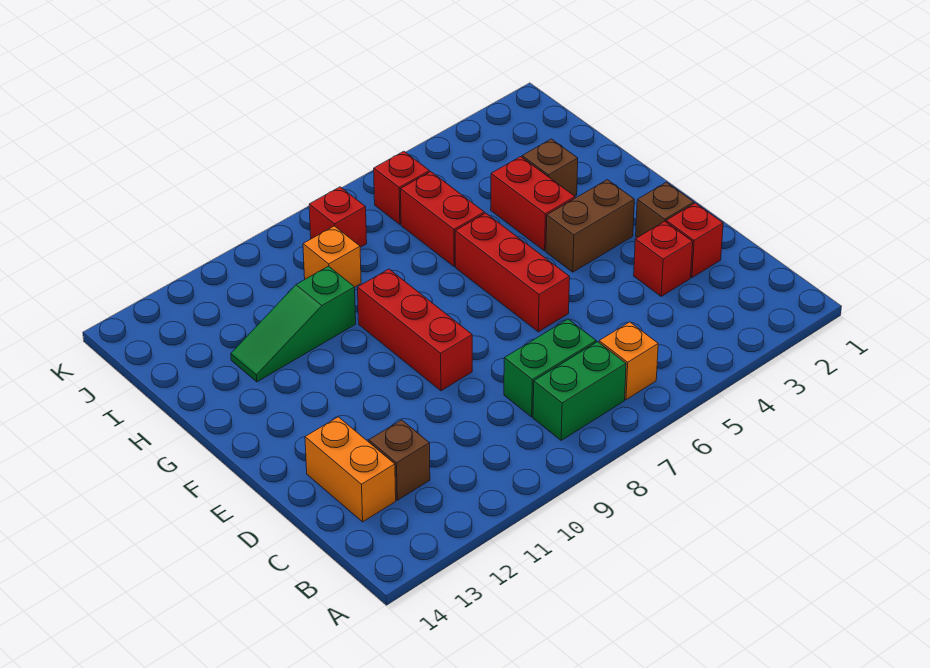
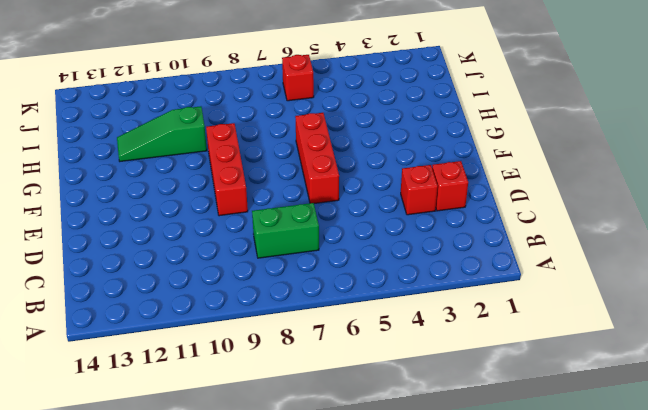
none -> orange 1x1 brick [599,322,658,400]
none -> green 1x2 brick [533,342,626,440]
none -> brown 1x1 brick [369,420,430,500]

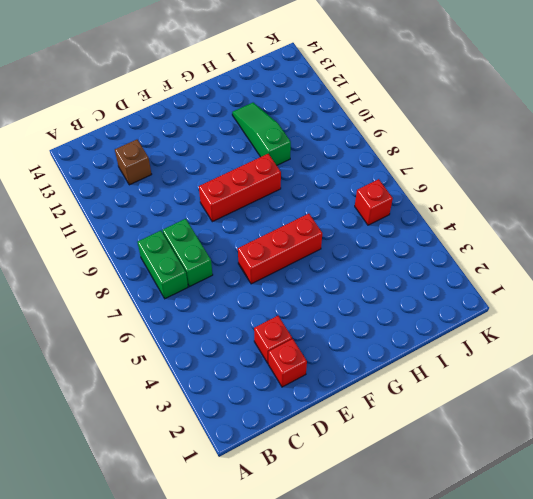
none -> orange 1x1 brick [599,322,658,400]
none -> orange 1x2 brick [305,417,396,522]
none -> brown 1x1 brick [636,182,694,238]

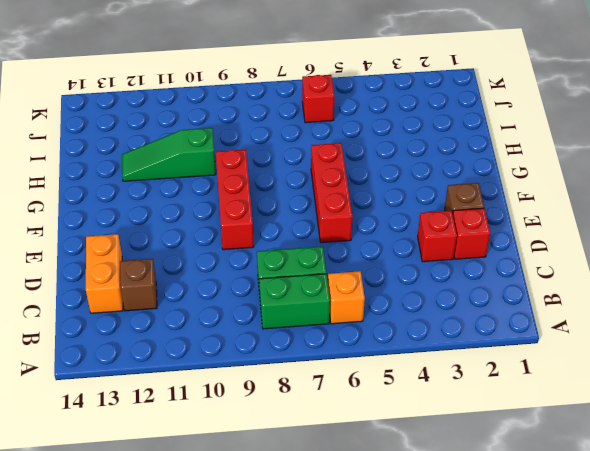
none -> brown 1x2 brick [546,180,634,272]
none -> red 1x2 brick [491,157,575,251]
none -> brown 1x1 brick [522,139,578,196]

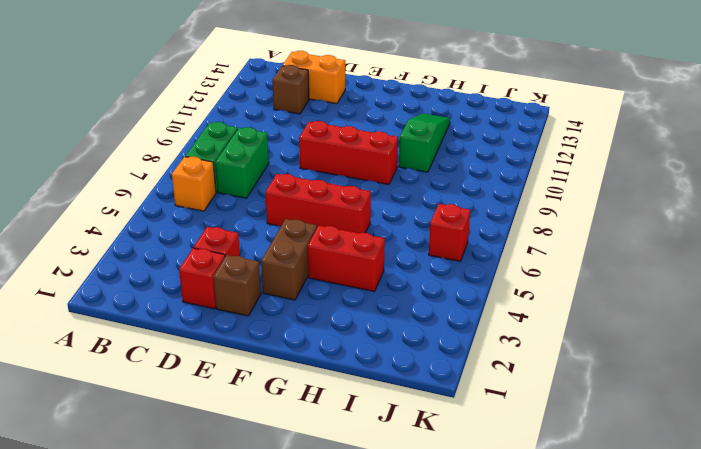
none -> brown 1x1 brick [522,139,578,196]
none -> red 1x2 brick [401,172,484,266]
none -> orange 1x1 brick [303,226,361,287]

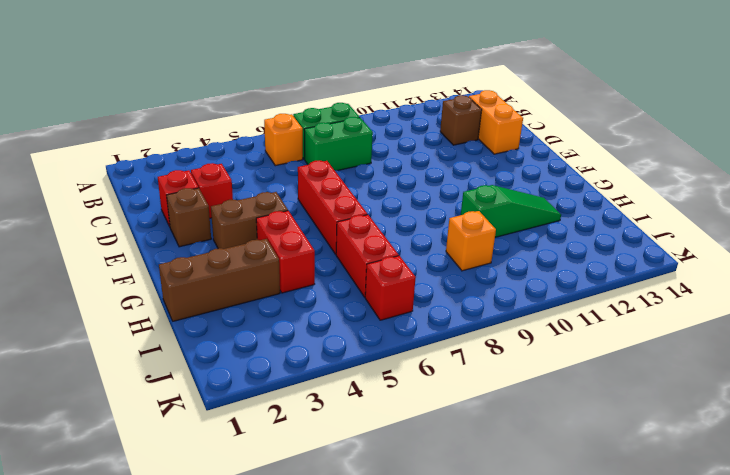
brown 1x3 brick [159,239,280,321] -> brown 1x1 brick [522,139,578,196]
none -> red 1x3 brick [358,269,472,391]
none -> red 1x1 brick [309,187,367,247]

